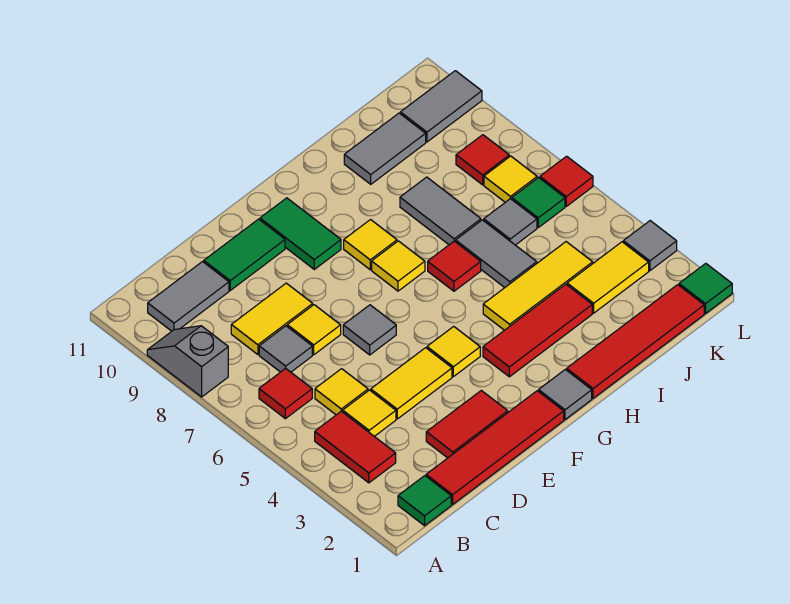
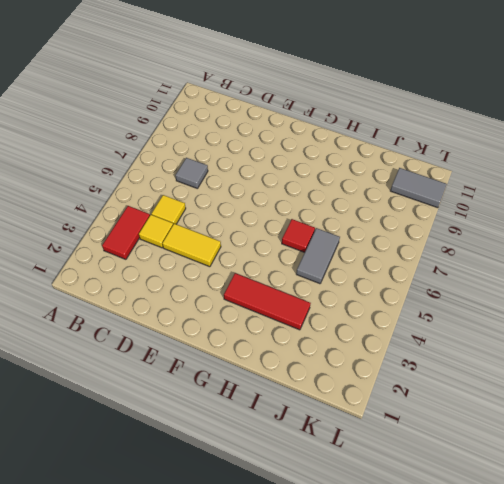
none -> grey 1x2 slope [147,326,228,397]
none -> green 1x1 tile [398,476,451,526]
none -> red 1x1 tile [259,368,312,419]
none -> grey 1x2 tile [148,262,229,331]

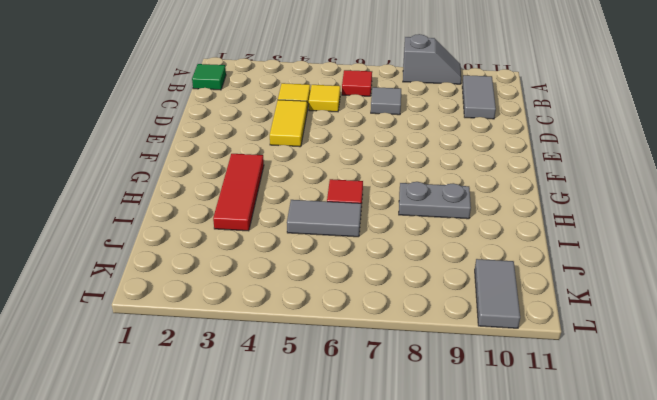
grey 1x2 plate [399,182,471,219] -> none
none -> red 1x2 tile [315,411,396,483]
none -> red 1x4 tile [426,391,564,504]
none -> yellow 1x2 tile [231,283,313,354]
none -> red 1x2 tile [426,390,508,458]

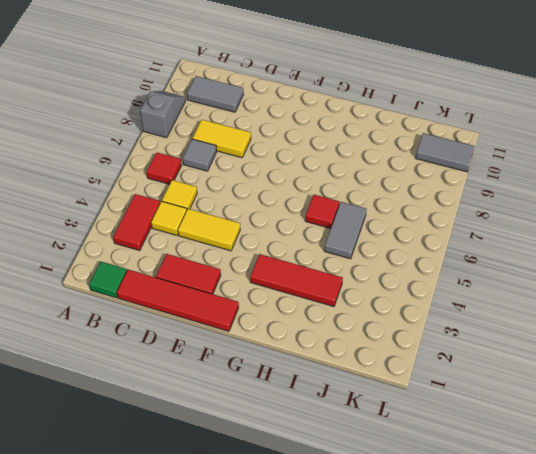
none -> yellow 1x1 tile [287,305,341,355]
none -> green 1x2 tile [204,219,285,290]
none -> grey 1x1 tile [343,305,396,355]
none -> yellow 1x1 tile [427,326,480,377]

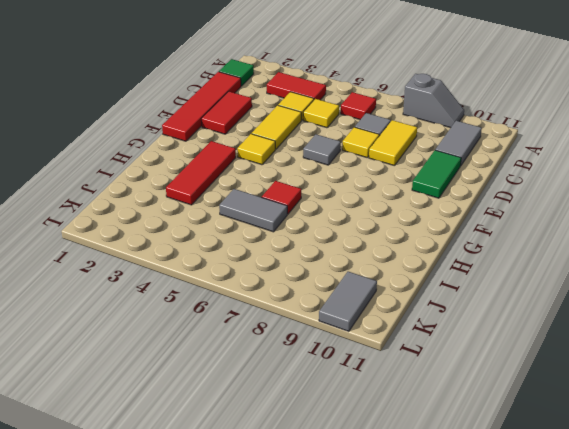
none -> green 1x2 tile [260,198,341,269]
none -> grey 1x1 tile [539,369,592,420]
none -> yellow 1x1 tile [372,241,425,291]
none -> yellow 1x1 tile [344,220,397,270]

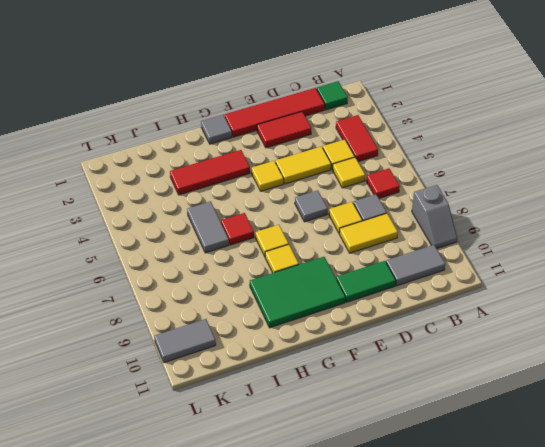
green 2x3 tile [250,257,345,328] -> green 1x2 tile [260,198,341,269]
none -> red 1x4 tile [567,285,704,398]
none -> yellow 1x3 tile [483,242,593,330]
none -> grey 1x2 tile [400,177,481,245]
none -> grey 1x2 tile [344,113,426,184]

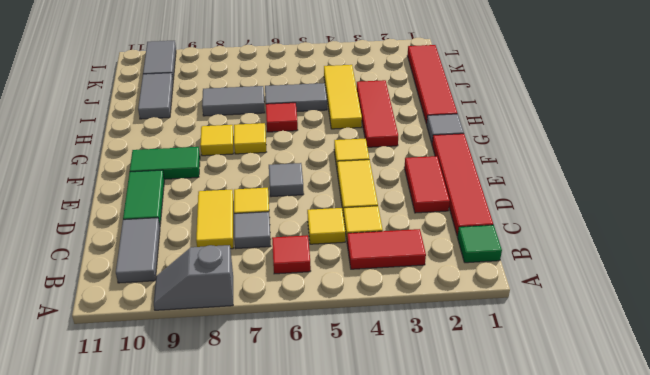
none -> yellow 1x2 tile [567,242,649,313]
none -> grey 1x1 tile [484,199,537,245]
none -> green 1x1 tile [512,178,565,227]
none -> yellow 1x1 tile [484,156,537,202]

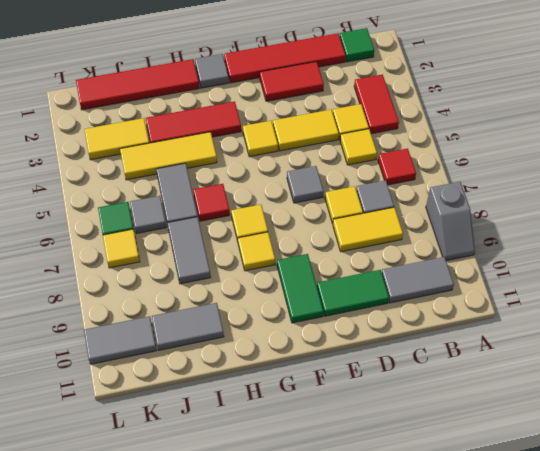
none -> red 1x1 tile [456,135,509,185]
none -> green 1x1 tile [679,263,732,313]
none -> grey 1x1 tile [623,221,677,271]
none -> red 1x1 tile [540,156,593,206]

